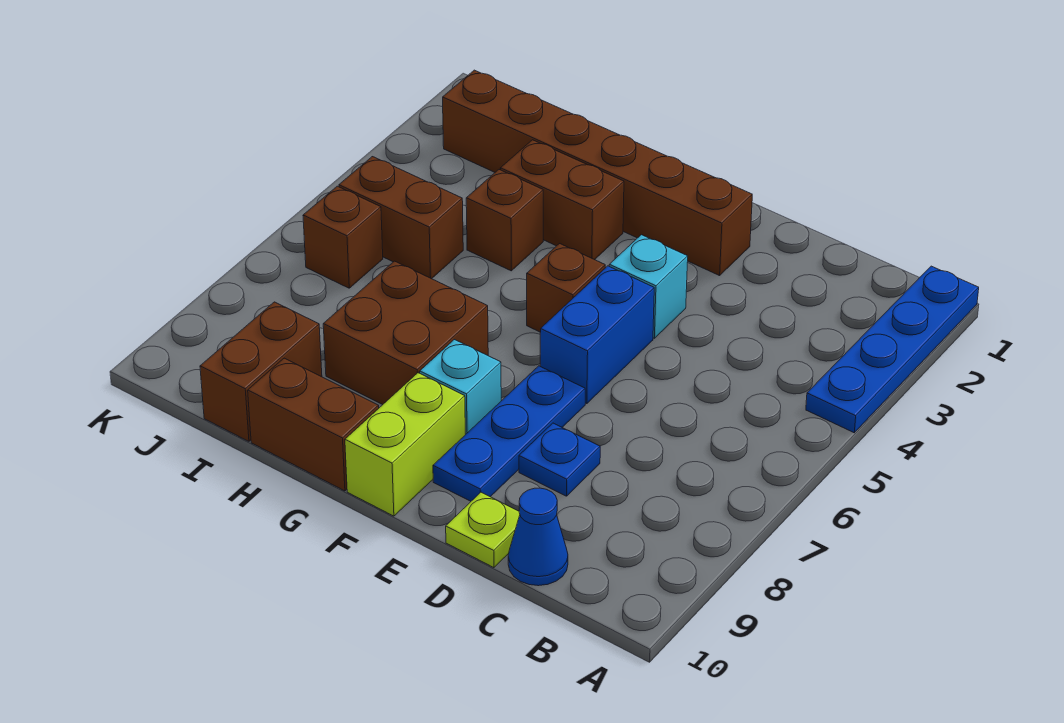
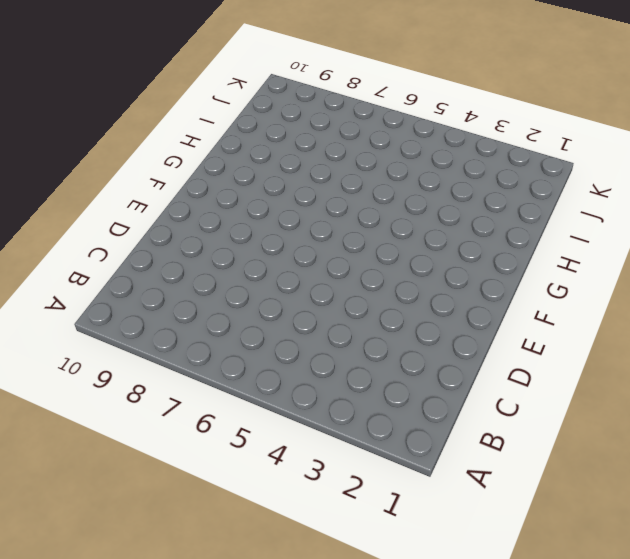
none -> blue 1x4 plate [806,266,979,433]
none -> blue 1x1 cone [508,488,568,586]
none -> blue 1x1 plate [519,423,600,496]

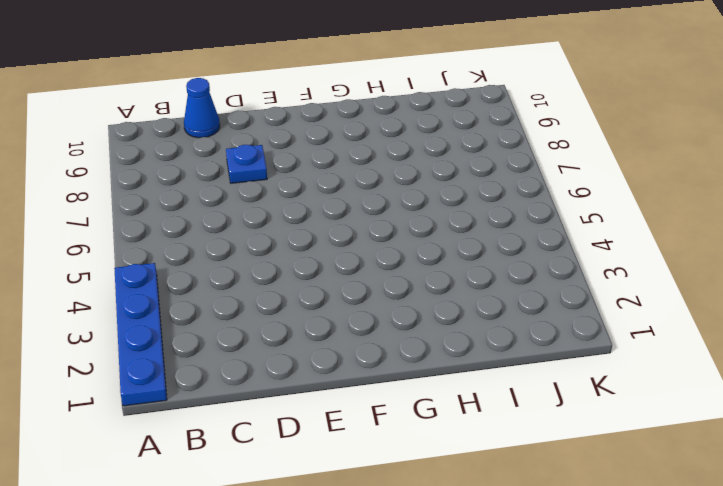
none -> lime 1x1 plate [446,492,520,568]
none -> brown 1x6 brick [443,70,752,276]
none -> cyan 1x1 brick [609,235,688,338]

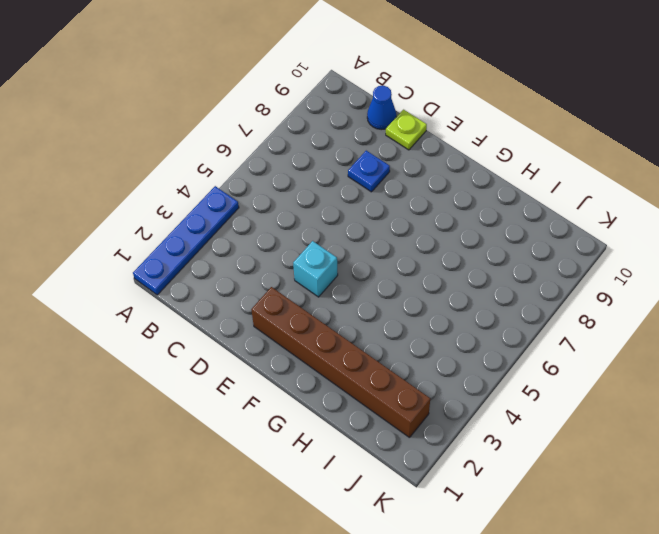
none -> blue 1x2 brick [540,266,654,404]
none -> blue 1x3 plate [433,366,585,501]
none -> brown 1x1 brick [527,244,605,332]

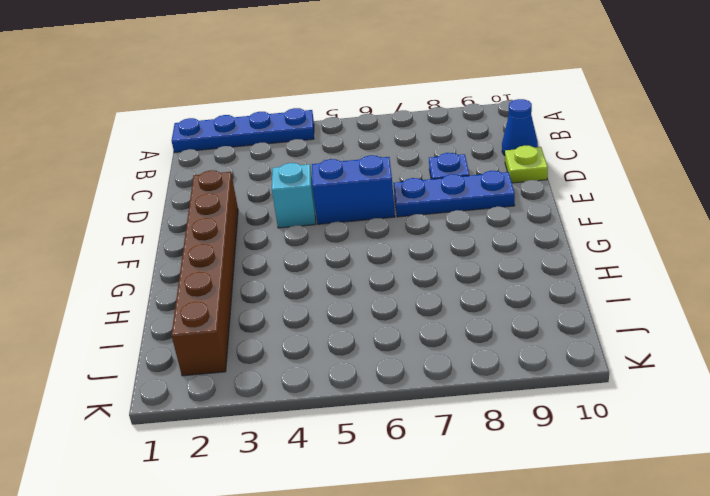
none -> brown 1x1 brick [527,244,605,332]
none -> cyan 1x1 brick [420,340,501,435]
none -> lime 1x2 brick [345,373,465,516]

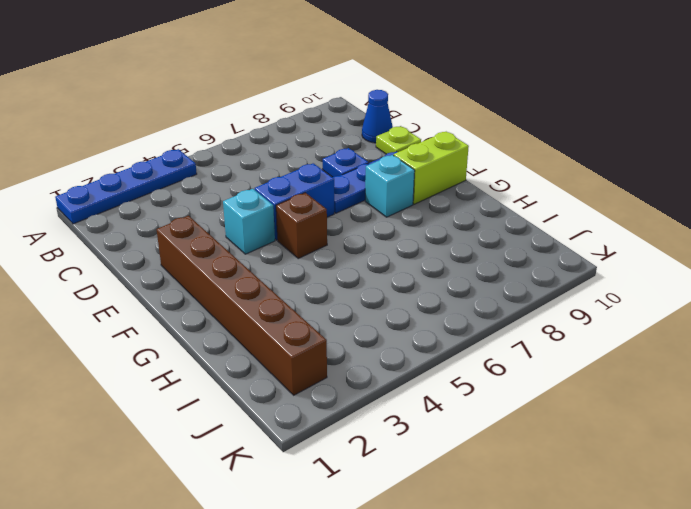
none -> brown 1x2 brick [500,140,624,260]
none -> brown 2x2 brick [323,261,488,405]
none -> brown 1x2 brick [248,358,379,491]

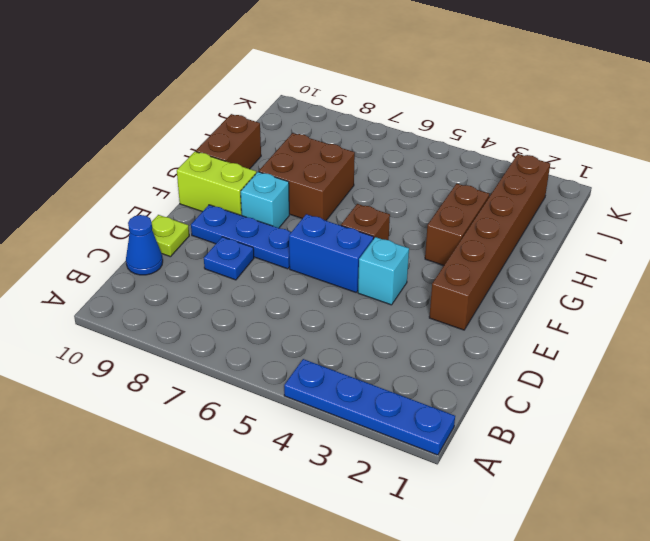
none -> brown 1x1 brick [466,170,543,271]
none -> brown 1x2 brick [339,157,463,279]
none -> brown 1x2 brick [200,302,322,441]

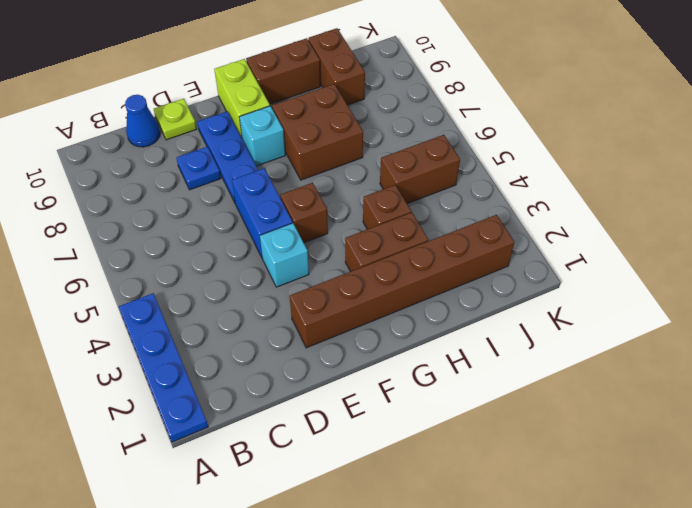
none -> brown 1x1 brick [303,186,383,288]

